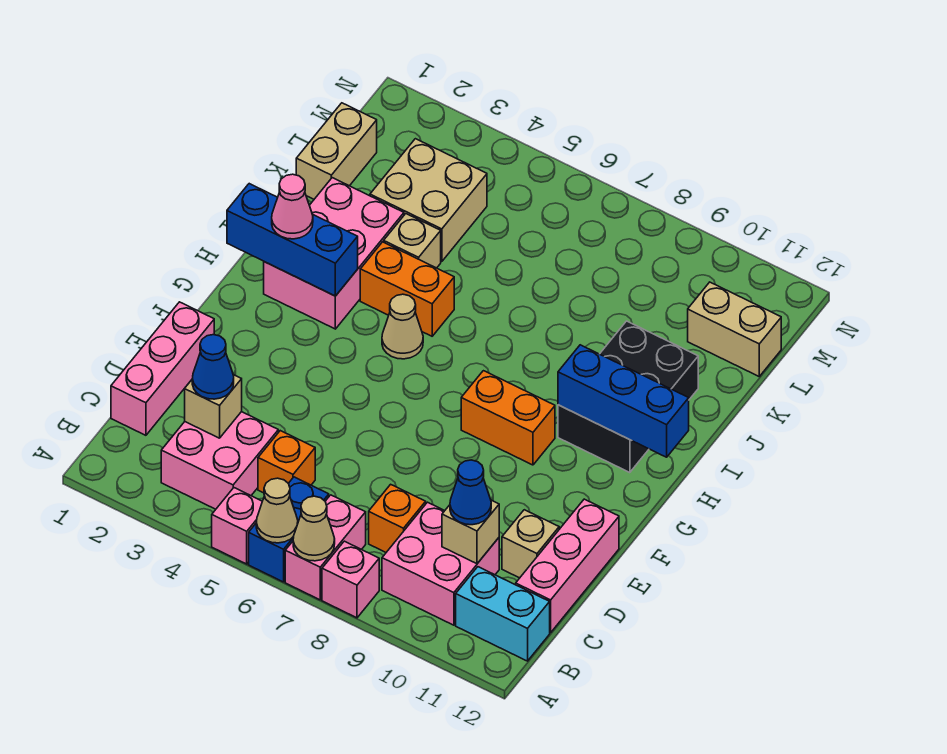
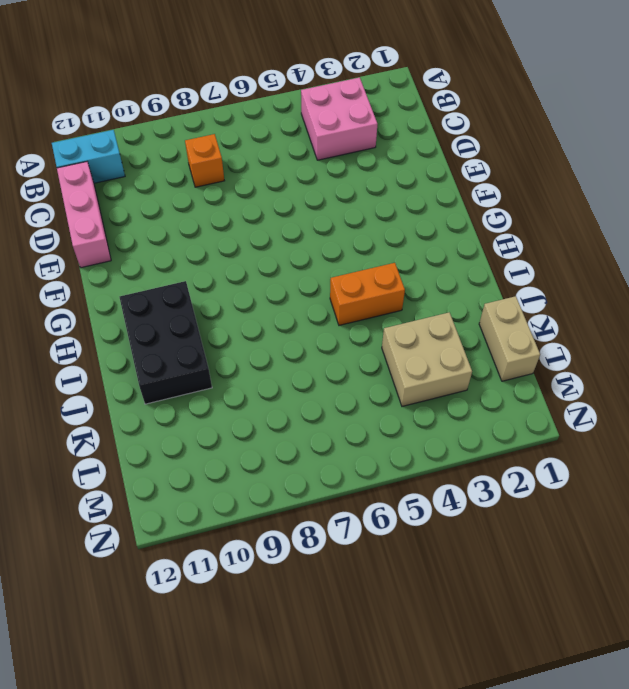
none -> pink 1x1 brick [212,488,262,564]
none -> blue 1x2 brick [249,477,329,582]
none -> pink 1x2 brick [285,495,366,600]
none -> pink 1x1 brick [322,541,379,618]

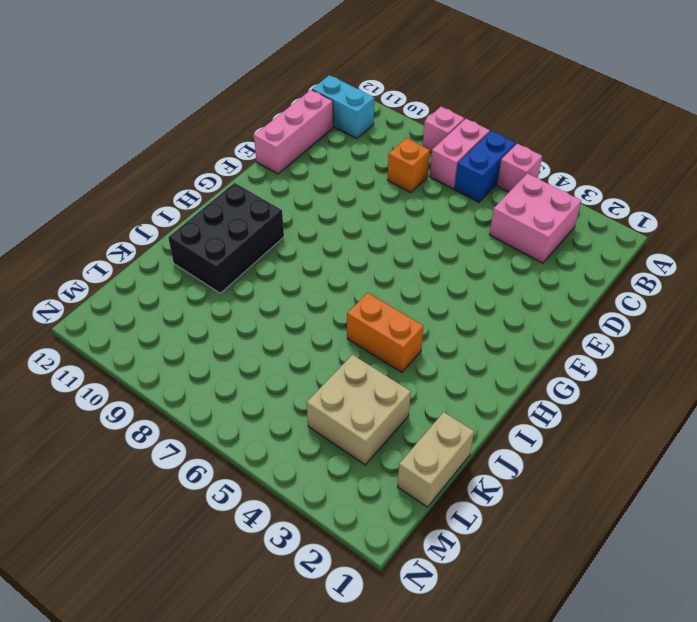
none -> pink 2x2 brick [382,502,499,625]
none -> pink 1x3 brick [111,302,214,435]
none -> orange 1x1 brick [258,431,315,493]
none -> tan 1x1 brick [502,510,559,578]

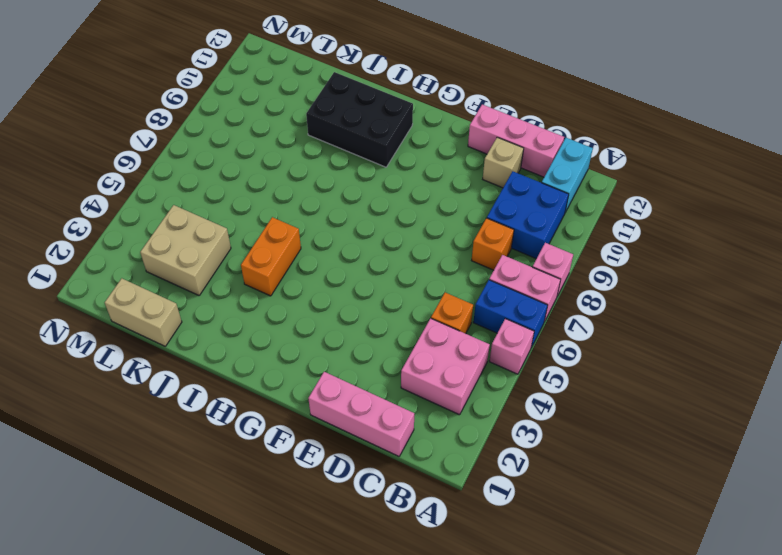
blue 2x2 brick [487,171,569,259] -> pink 2x2 brick [382,502,499,625]
none -> orange 1x2 brick [461,371,555,465]
none -> pink 2x3 brick [264,178,404,329]
none -> tan 1x1 cone [382,294,423,359]
none -> tan 1x1 brick [384,214,441,268]

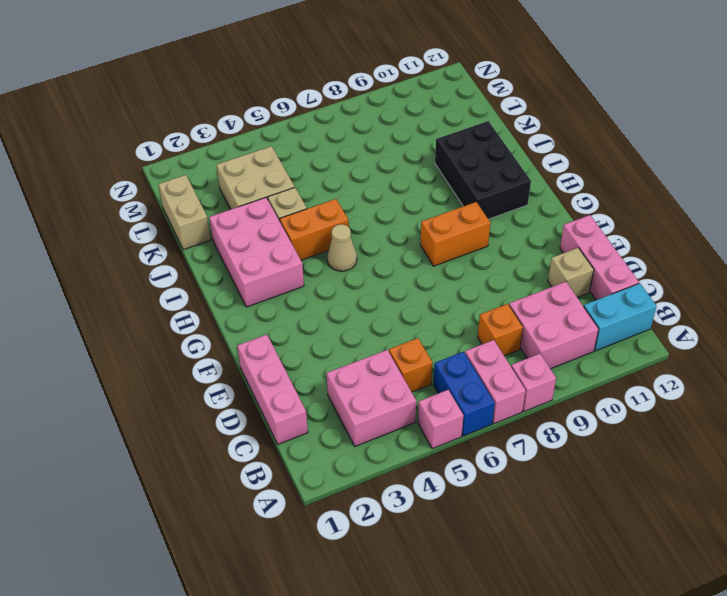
none -> tan 1x2 brick [688,282,781,376]
none -> tan 1x1 cone [256,478,298,543]
none -> tan 1x1 cone [293,496,335,561]
none -> tan 1x1 brick [185,375,242,438]

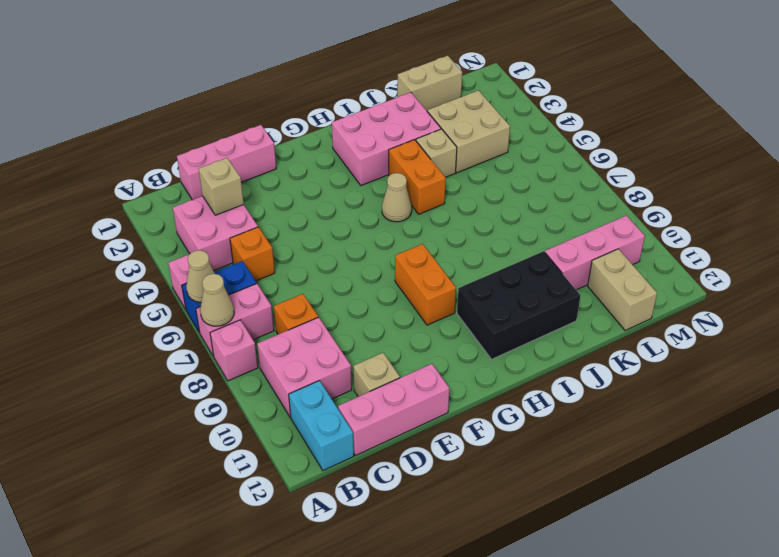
pink 1x3 brick [545,216,645,290] -> none
none -> tan 1x1 brick [442,500,499,564]
none -> blue 1x3 brick [227,184,358,296]
none -> blue 1x3 brick [558,345,689,457]
none -> blue 1x1 cone [192,335,234,399]

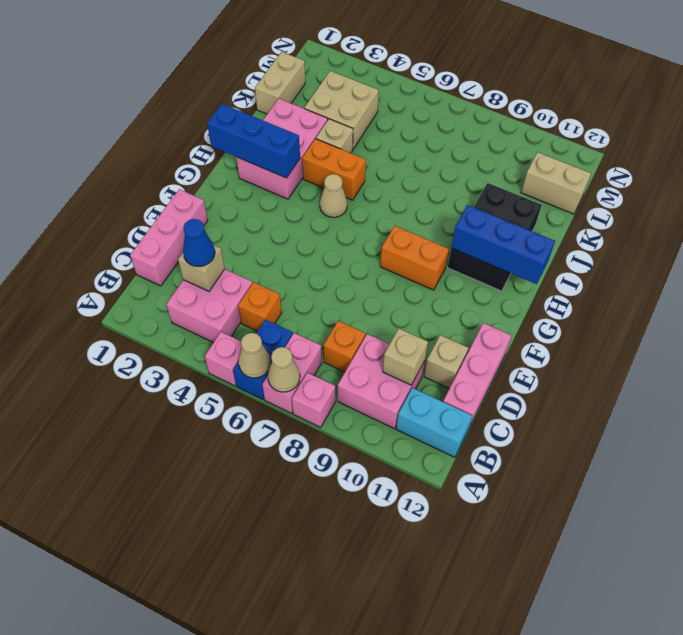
none -> blue 1x1 cone [450,460,491,525]
none -> pink 1x1 cone [272,174,313,239]

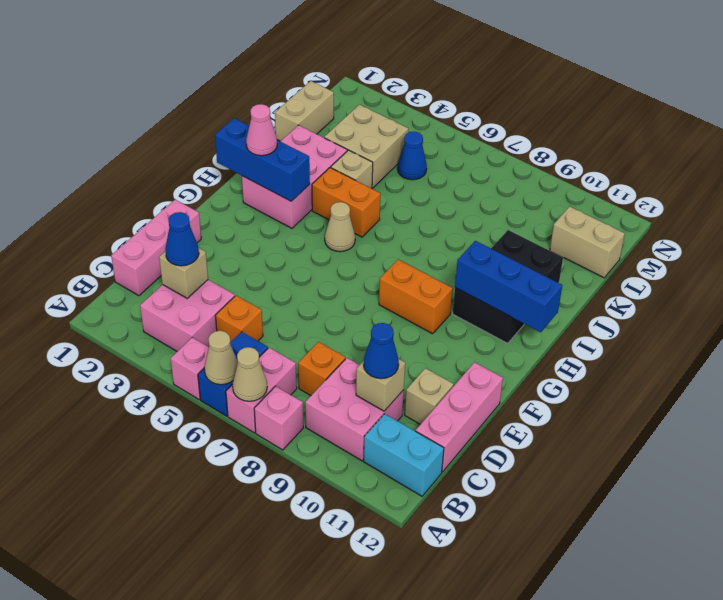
blue 1x1 cone [397,132,427,180] -> none

